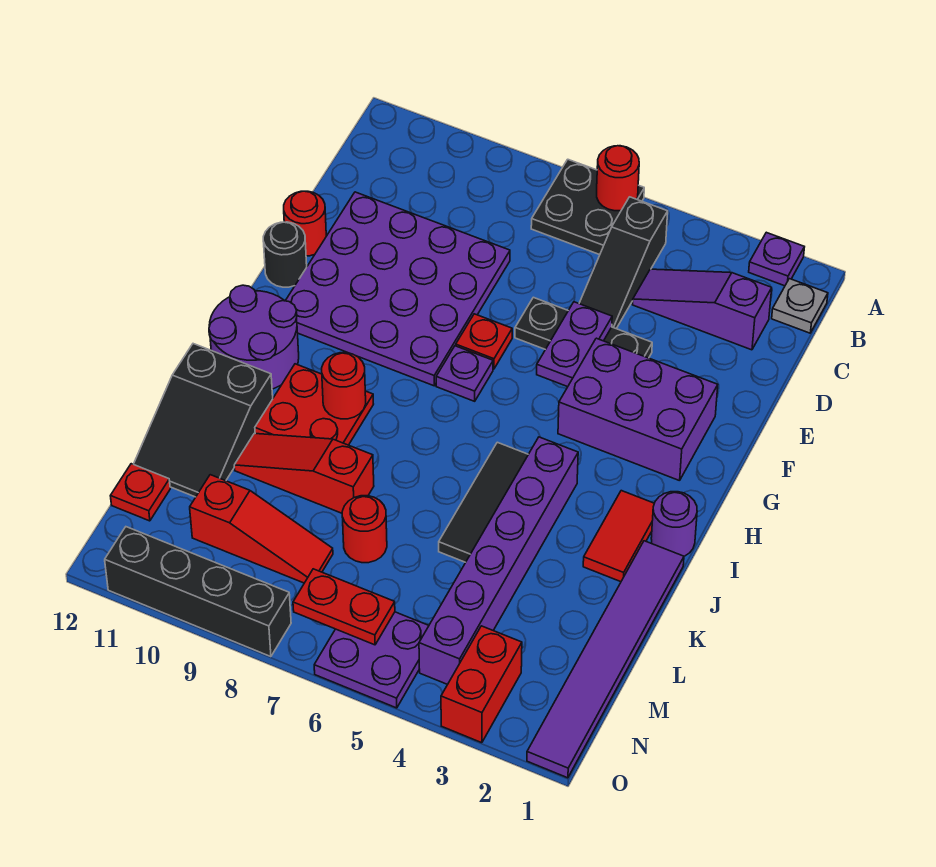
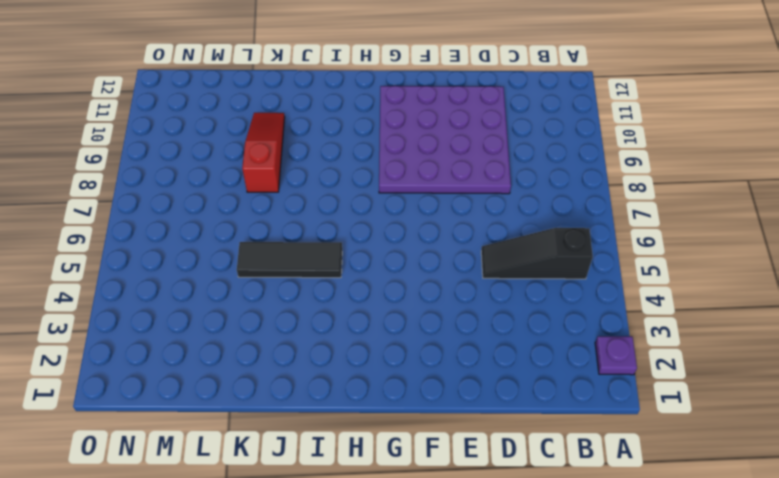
none -> black 2x2 plate [531,159,644,255]
none -> grey 1x1 plate [772,279,828,333]
none -> purple 1x3 slope [633,269,772,350]
none -> black 1x3 plate [515,297,652,358]

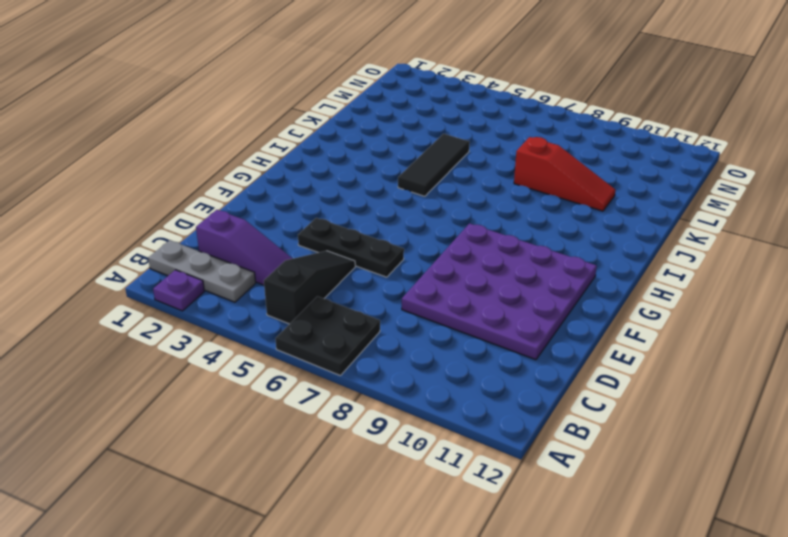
grey 1x3 plate [148,240,256,302] -> grey 1x1 plate [772,279,828,333]
none -> red 1x1 round brick [284,191,326,256]
none -> purple 2x3 brick [558,338,718,481]
none -> red 1x1 plate [456,314,512,369]
none -> black 1x1 round brick [263,222,307,287]

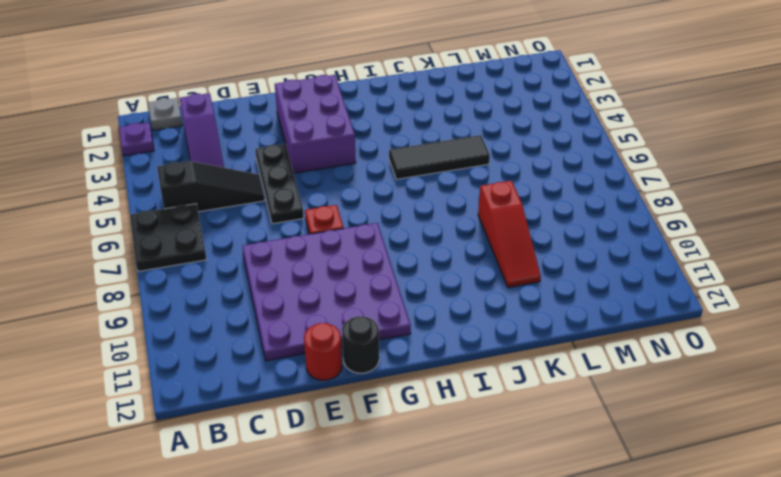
none -> purple 1x1 plate [436,346,493,401]
none -> purple 2x2 round brick [209,285,299,389]
none -> purple 1x1 round brick [651,492,697,556]
none -> red 1x2 tile [583,491,654,582]

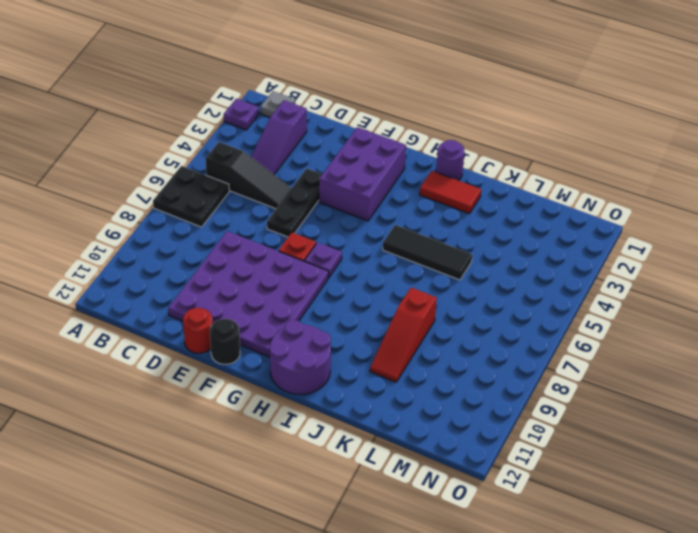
none -> purple 1x6 brick [419,437,578,685]
none -> red 2x2 plate [255,364,373,445]
none -> purple 1x6 tile [527,541,684,778]
none -> black 2x3 slope [134,344,273,497]

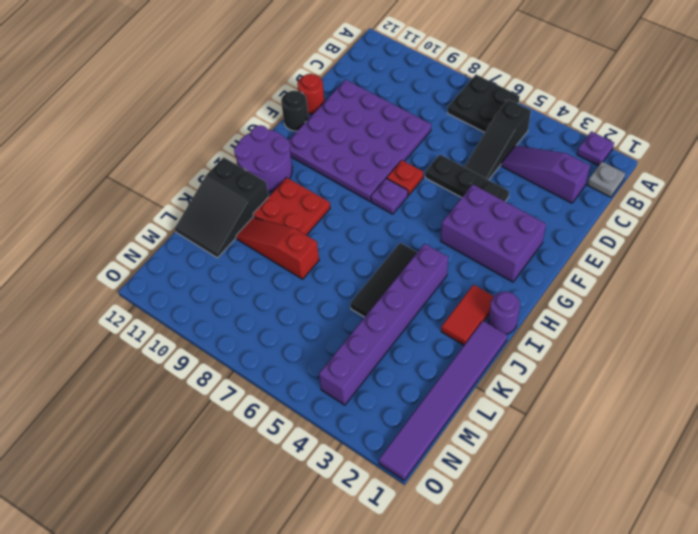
none -> red 1x1 round brick [342,496,387,563]
none -> red 1x3 slope [190,475,333,583]
none -> red 1x1 plate [111,464,170,521]
none -> red 1x2 brick [441,626,522,743]

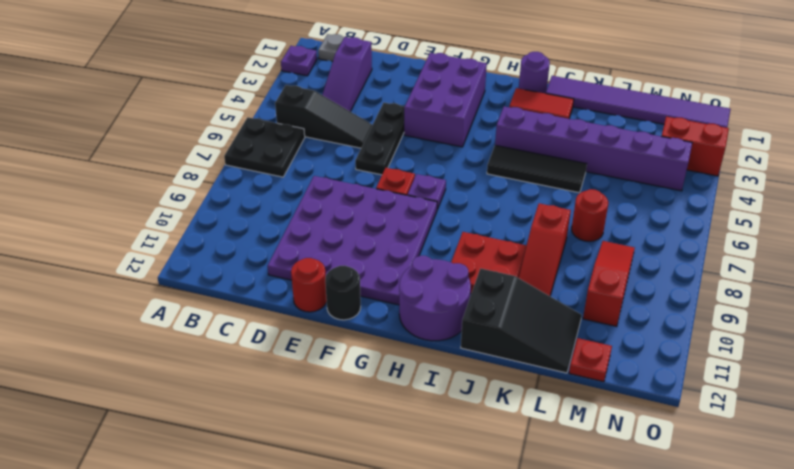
none -> purple 2x2 plate [314,612,429,708]
none -> black 1x4 brick [105,527,291,657]
none -> red 1x1 round brick [597,146,639,211]
none -> purple 1x2 plate [537,302,612,387]

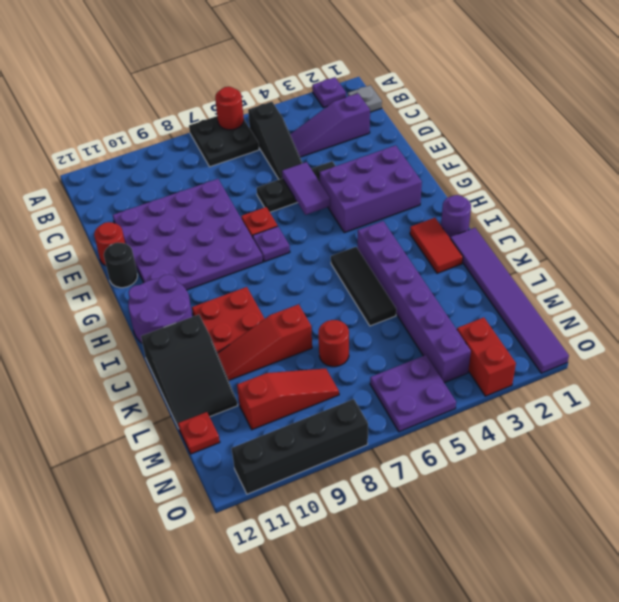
purple 1x2 tile [282,162,330,215] -> purple 1x2 plate [537,302,612,387]
none -> red 1x1 round brick [322,353,366,419]
none -> red 1x2 plate [293,569,395,645]

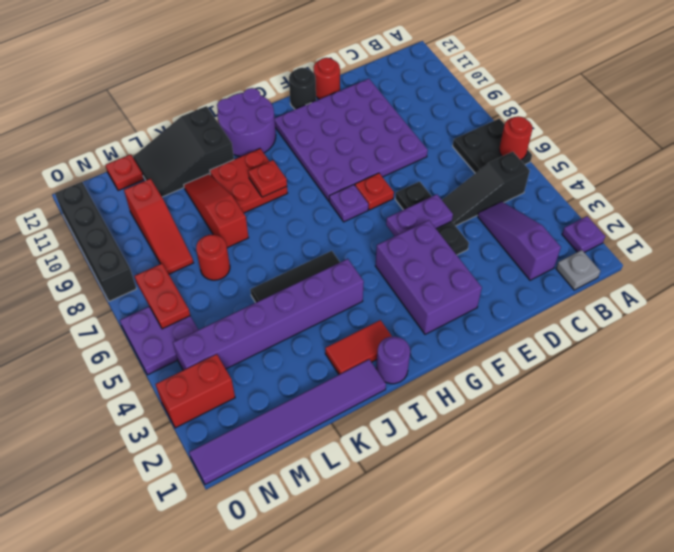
red 1x1 plate [248,160,287,197] -> red 1x1 round brick [322,353,366,419]

